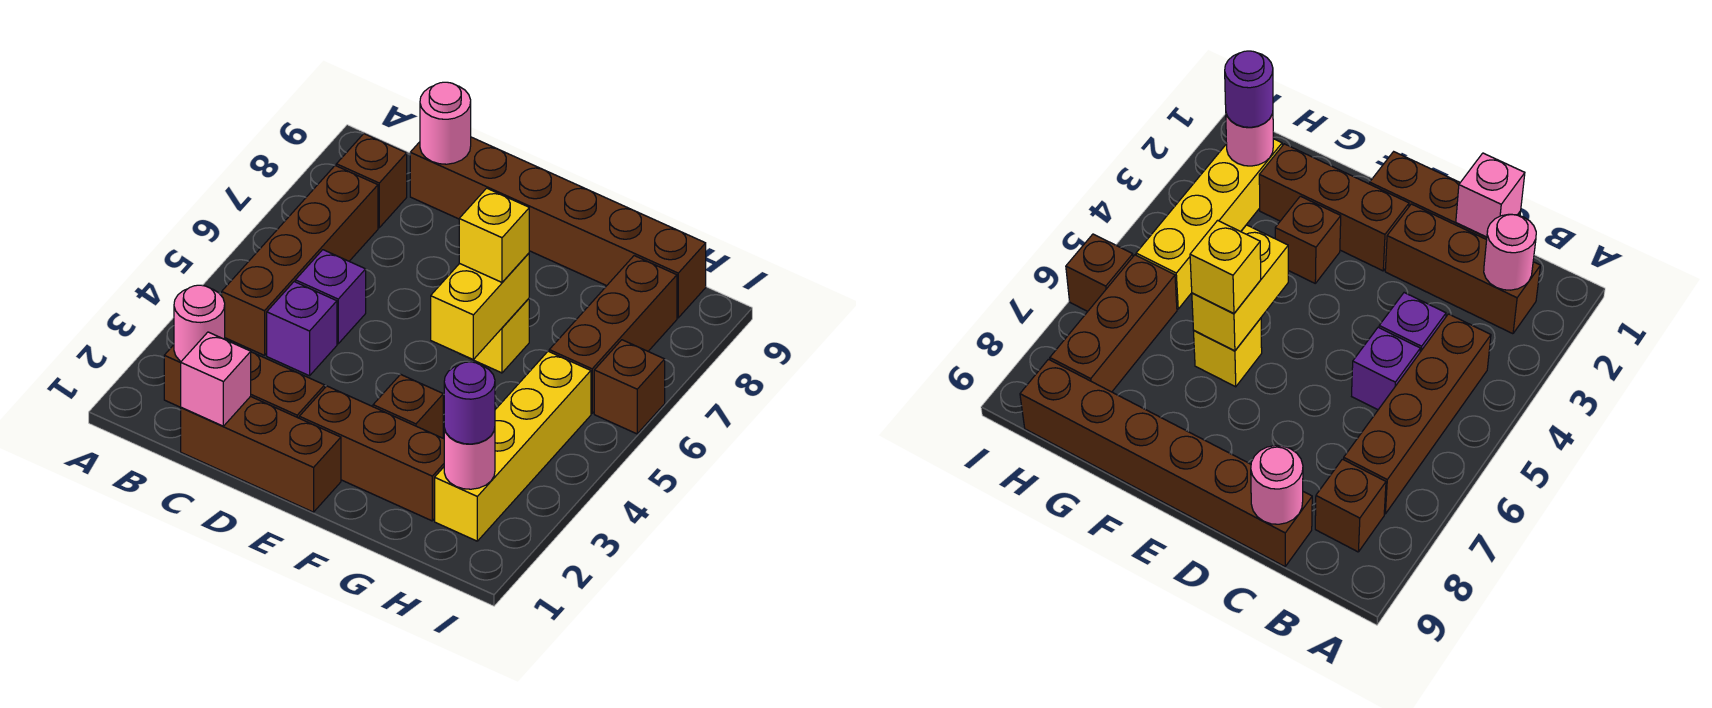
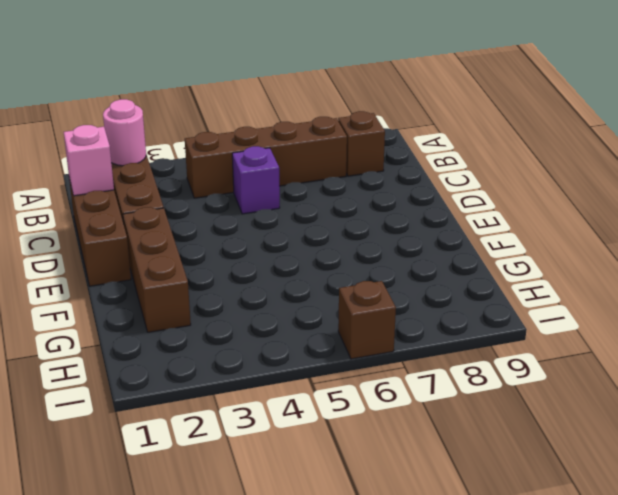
none -> purple 1x1 brick [267,282,337,376]
none -> brown 1x6 brick [410,137,706,318]
none -> brown 1x1 brick [373,374,443,438]

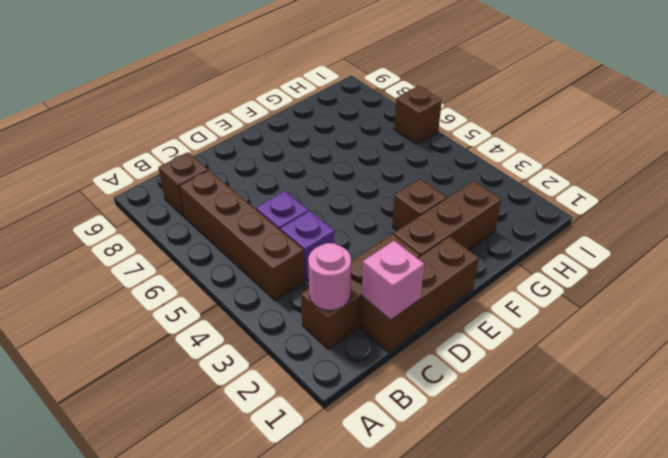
none -> brown 1x6 brick [410,137,706,318]
none -> yellow 1x1 brick [463,299,529,373]
none -> yellow 1x4 brick [435,351,591,541]

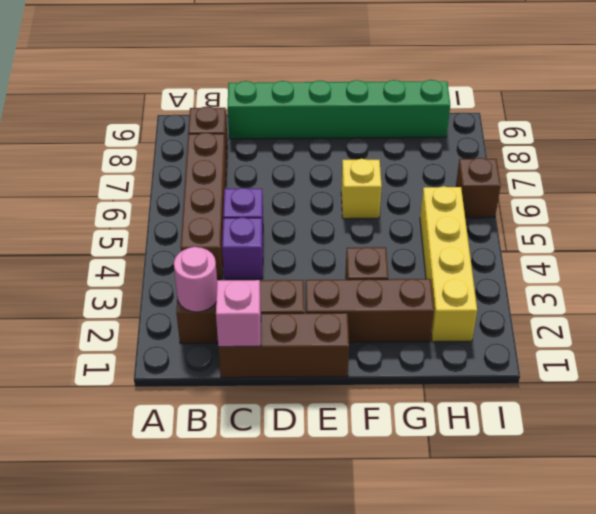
green 1x6 brick [228,80,450,139] -> brown 1x6 brick [410,137,706,318]
none -> brown 1x3 brick [549,256,677,413]
none -> pink 1x1 round brick [420,82,471,164]
none -> yellow 1x2 brick [431,253,529,360]

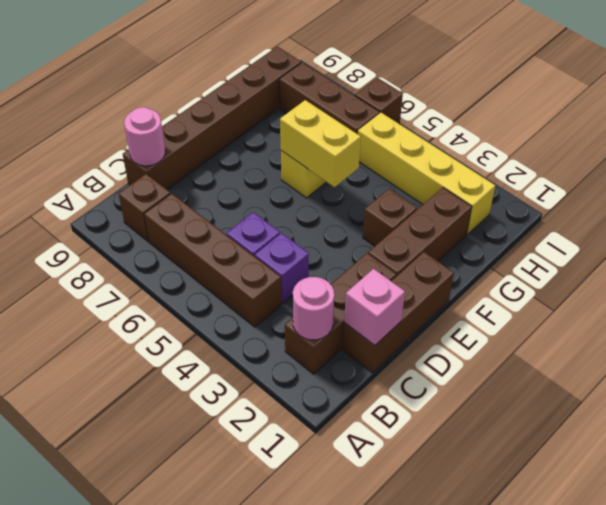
none -> pink 1x1 round brick [444,429,495,489]
none -> yellow 1x1 brick [459,188,529,282]
none -> purple 1x1 round brick [444,362,495,444]

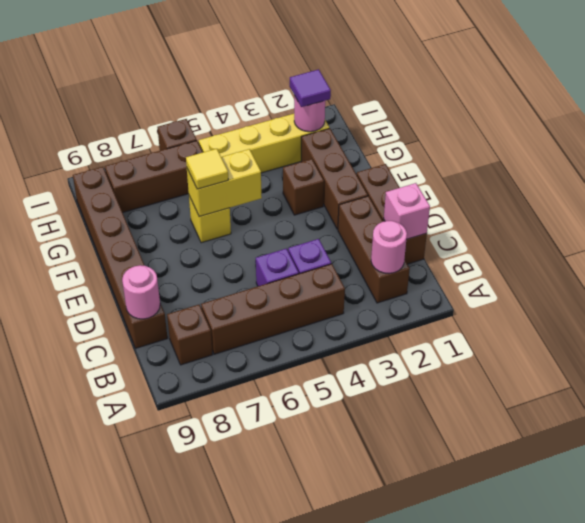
yellow 1x1 tile [186,149,228,189] -> yellow 1x1 brick [459,188,529,282]
purple 1x1 tile [290,69,331,107] -> purple 1x1 round brick [444,362,495,444]

